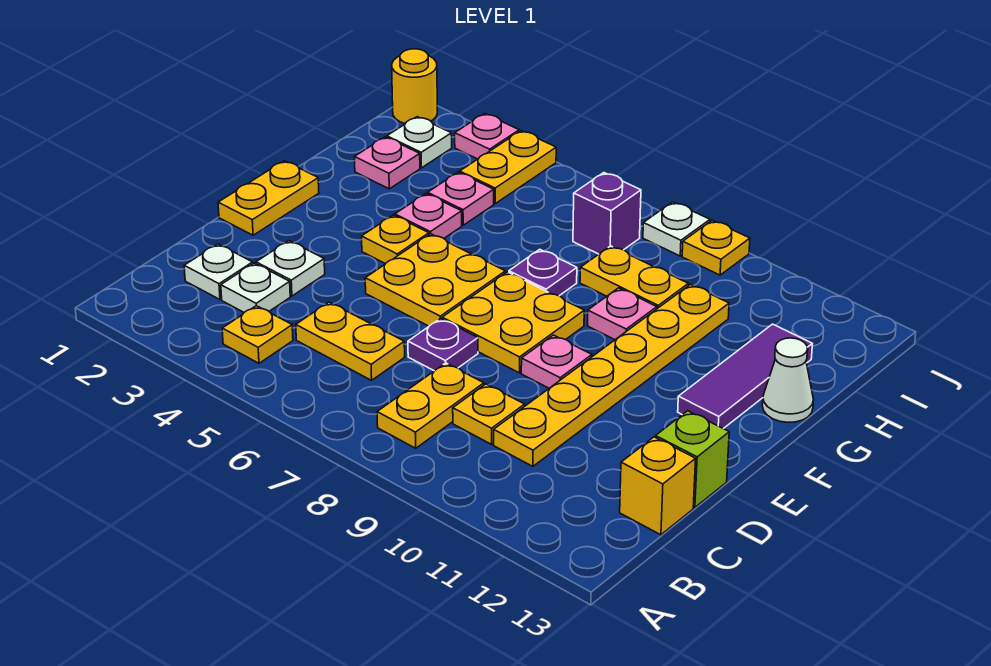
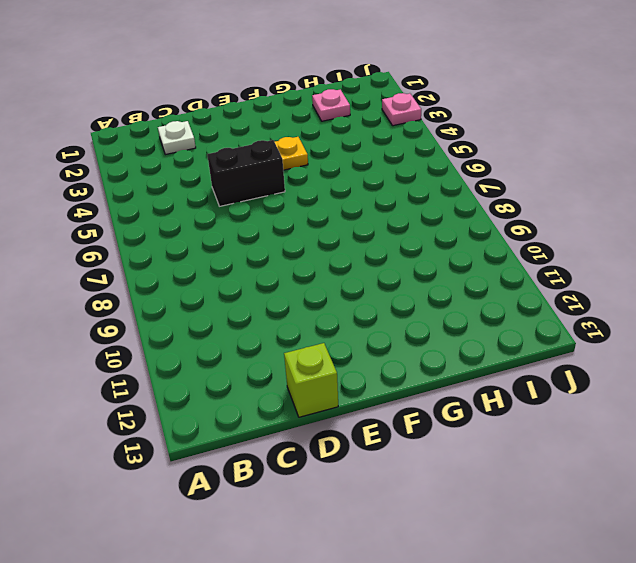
black 1x2 brick [207,140,285,206] -> yellow 2x2 plate [365,234,505,326]
none -> yellow 1x1 plate [222,306,293,363]
none -> yellow 1x2 plate [377,363,484,448]
none -> white 1x1 plate [221,263,290,312]
none -> yellow 1x2 plate [296,302,405,380]

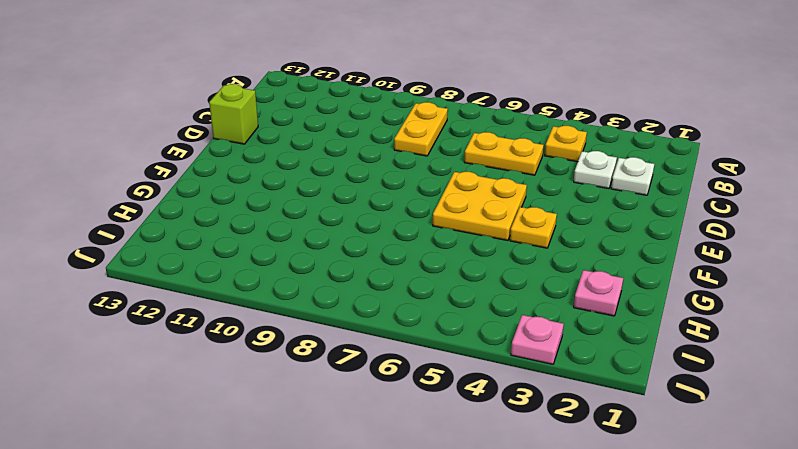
none -> yellow 1x1 plate [453,384,525,444]
none -> yellow 1x6 plate [494,284,729,466]
none -> yellow 1x1 brick [620,437,696,535]
none -> white 1x1 plate [256,241,325,296]

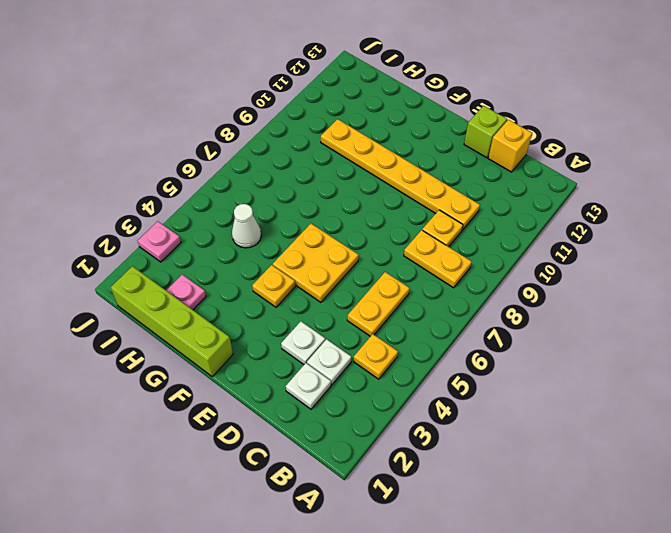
lime 1x4 brick [111,266,233,376] -> yellow 1x2 plate [218,161,319,235]
white 1x1 cone [232,204,261,248] -> white 1x1 cone moved to [762,338,814,422]
none -> purple 1x1 plate [408,318,478,371]
none -> yellow 2x2 plate [442,272,584,373]
none -> pink 1x1 plate [521,335,592,388]
none -> purple 1x3 tile [678,324,812,429]

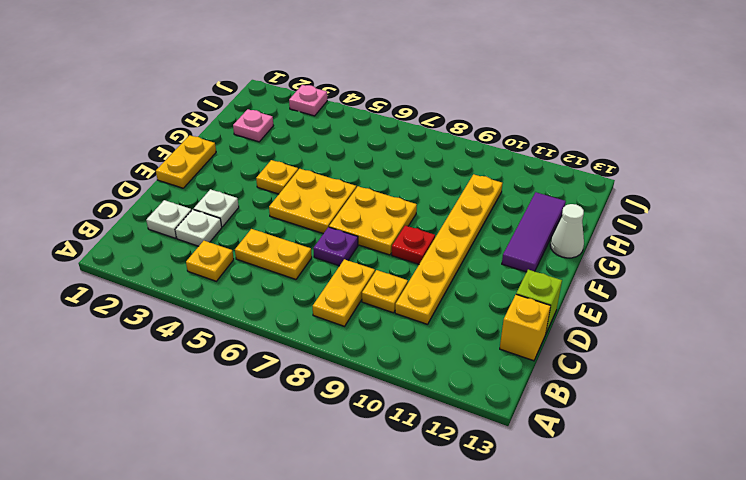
red 1x1 plate [392,226,435,264] -> pink 1x1 plate [521,335,592,388]
none -> pink 1x1 plate [395,194,462,238]
none -> purple 1x1 plate [509,249,577,296]
none -> pink 1x1 plate [588,288,657,340]
none -> pink 1x1 plate [428,172,494,225]

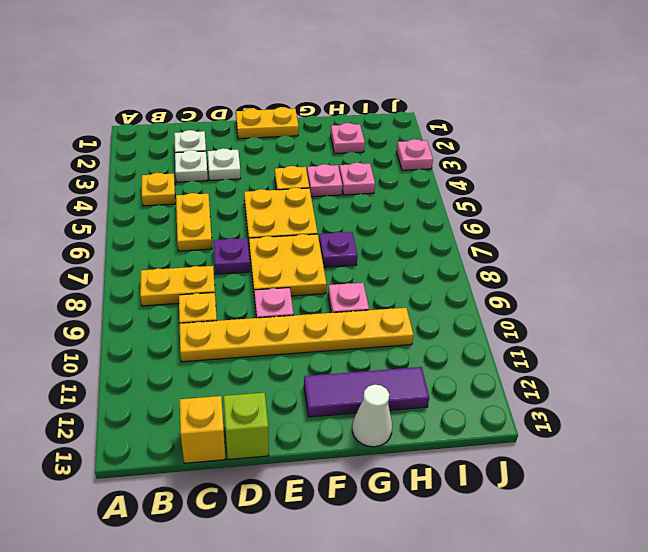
none -> yellow 1x2 plate [580,246,688,309]
none -> white 1x1 plate [387,117,452,168]
none -> yellow 1x2 plate [460,131,556,204]
none -> purple 1x1 brick [573,173,641,254]

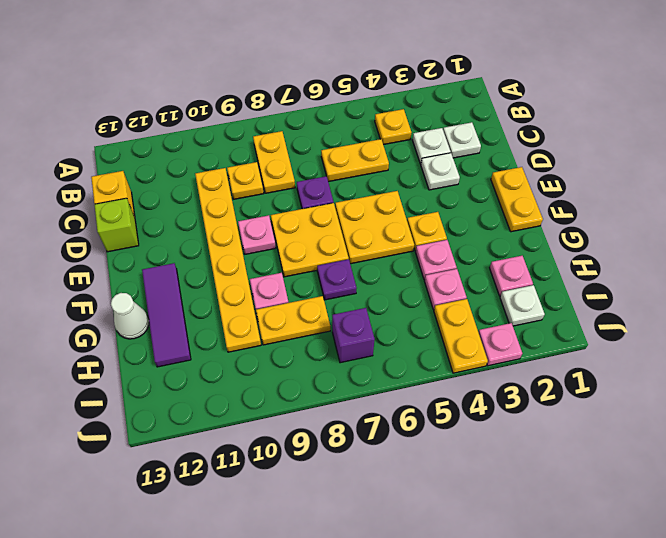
none -> yellow 1x1 round brick [392,49,437,123]
none -> white 1x1 plate [643,202,710,256]
none -> yellow 1x1 plate [682,221,750,275]

